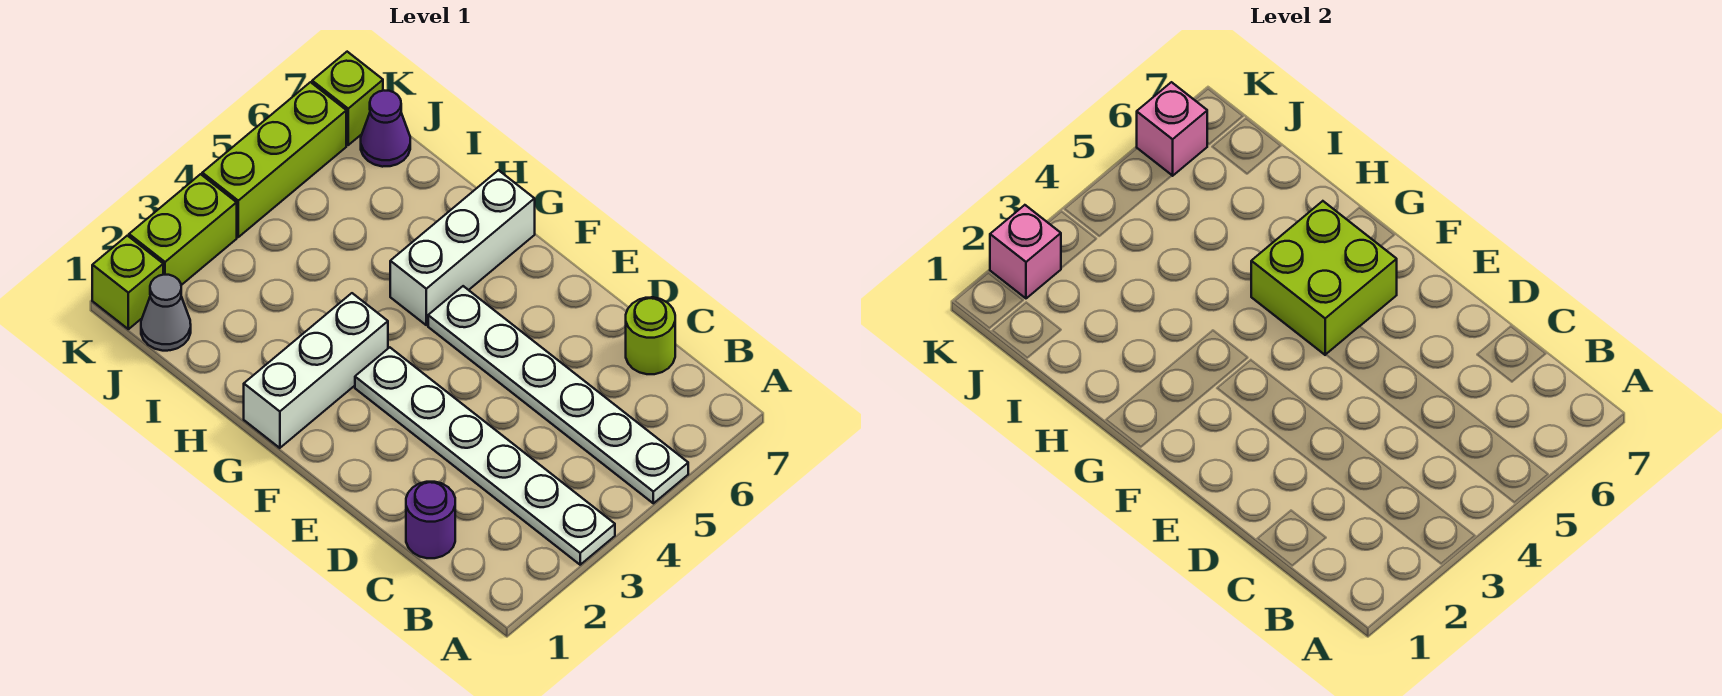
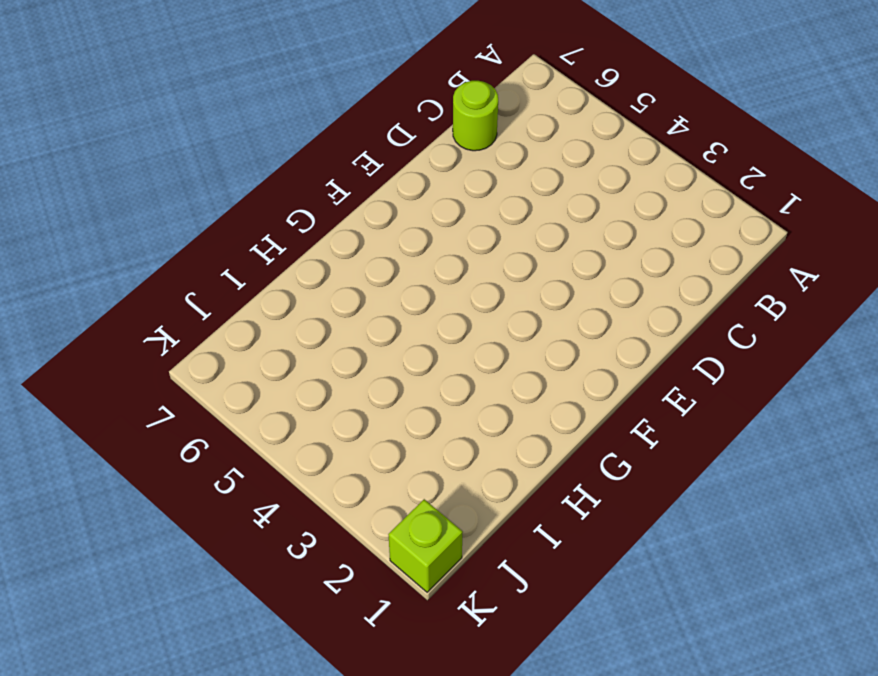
none -> white 1x6 plate [355,347,615,565]
none -> white 1x6 plate [428,286,688,503]
none -> purple 1x1 round brick [406,482,455,558]

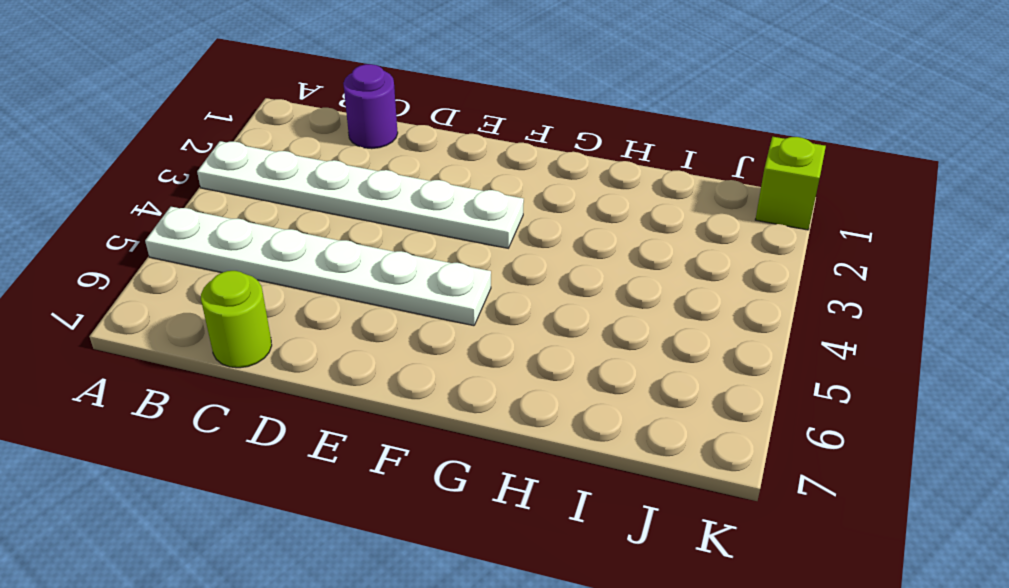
none -> white 1x3 brick [244,293,388,448]
none -> white 1x3 brick [390,170,535,325]
none -> grey 1x1 cone [141,275,191,351]

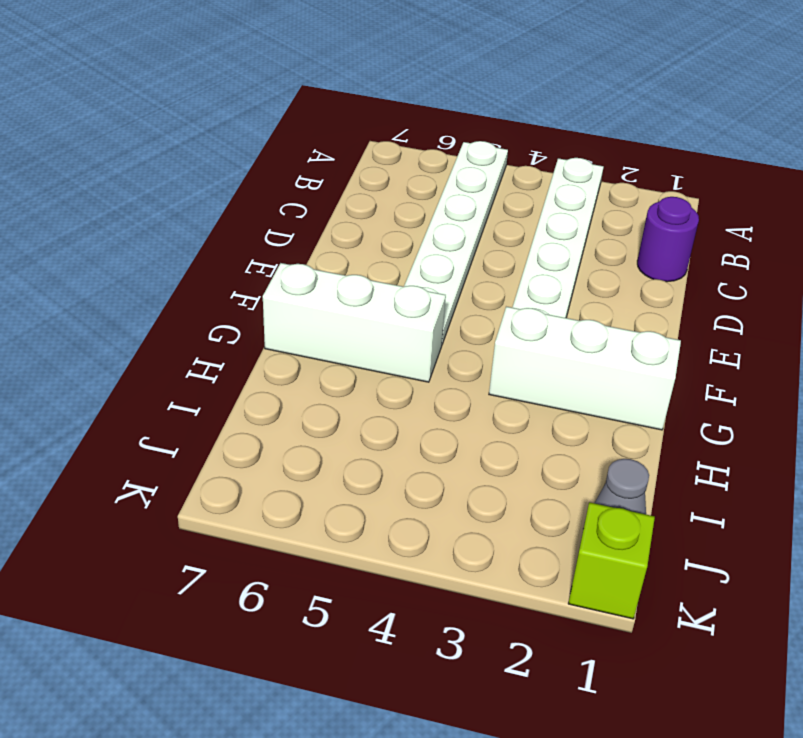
none -> lime 1x1 round brick [626,297,675,374]
none -> purple 1x1 cone [361,91,410,167]
none -> lime 1x2 brick [129,174,237,285]

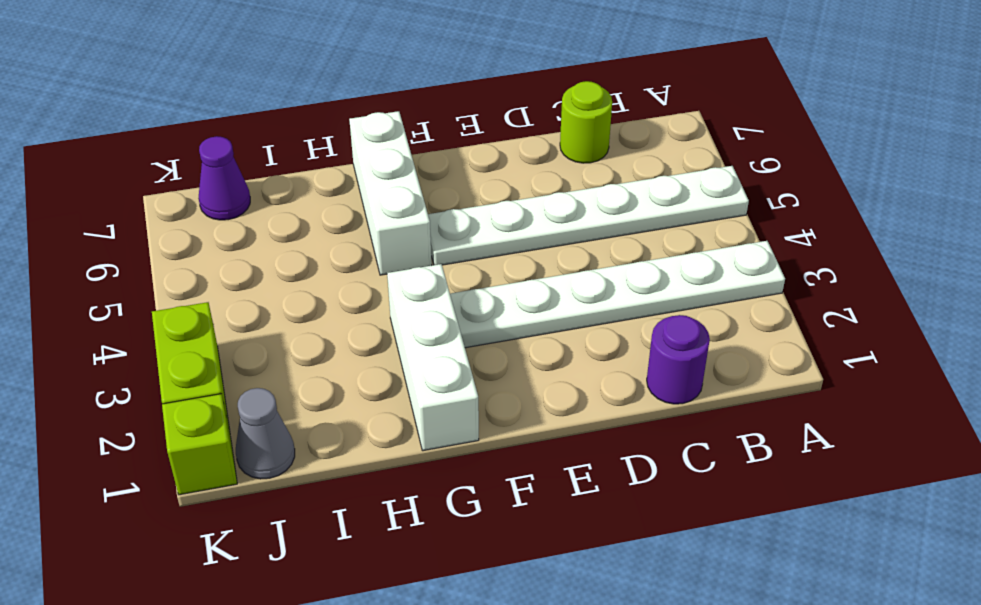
none -> lime 1x3 brick [202,82,346,237]
none -> lime 1x1 brick [312,52,383,145]
none -> lime 2x2 brick [1251,201,1397,355]

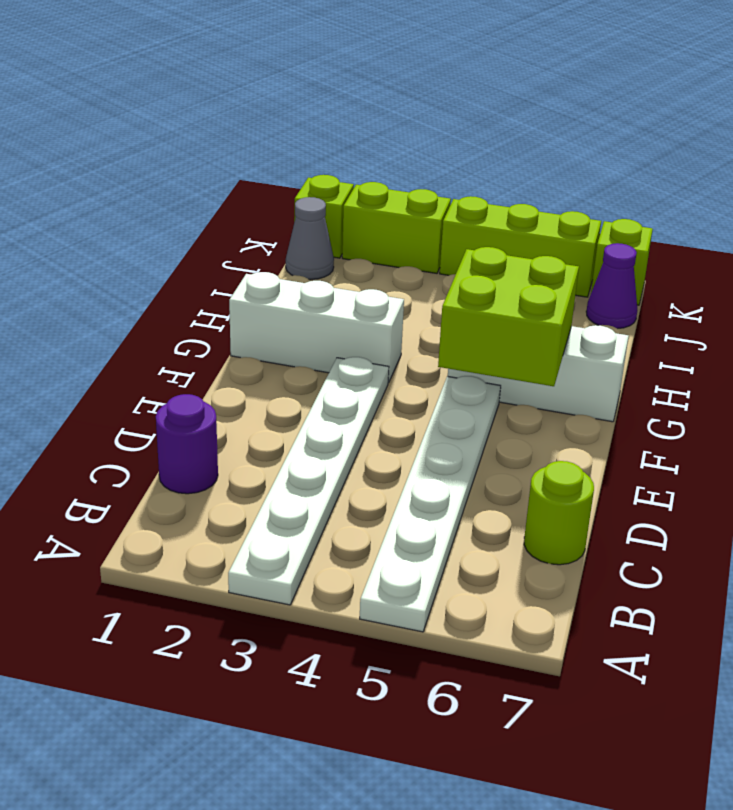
none -> pink 1x1 brick [990,205,1061,298]
none -> pink 1x1 brick [1137,82,1207,176]

